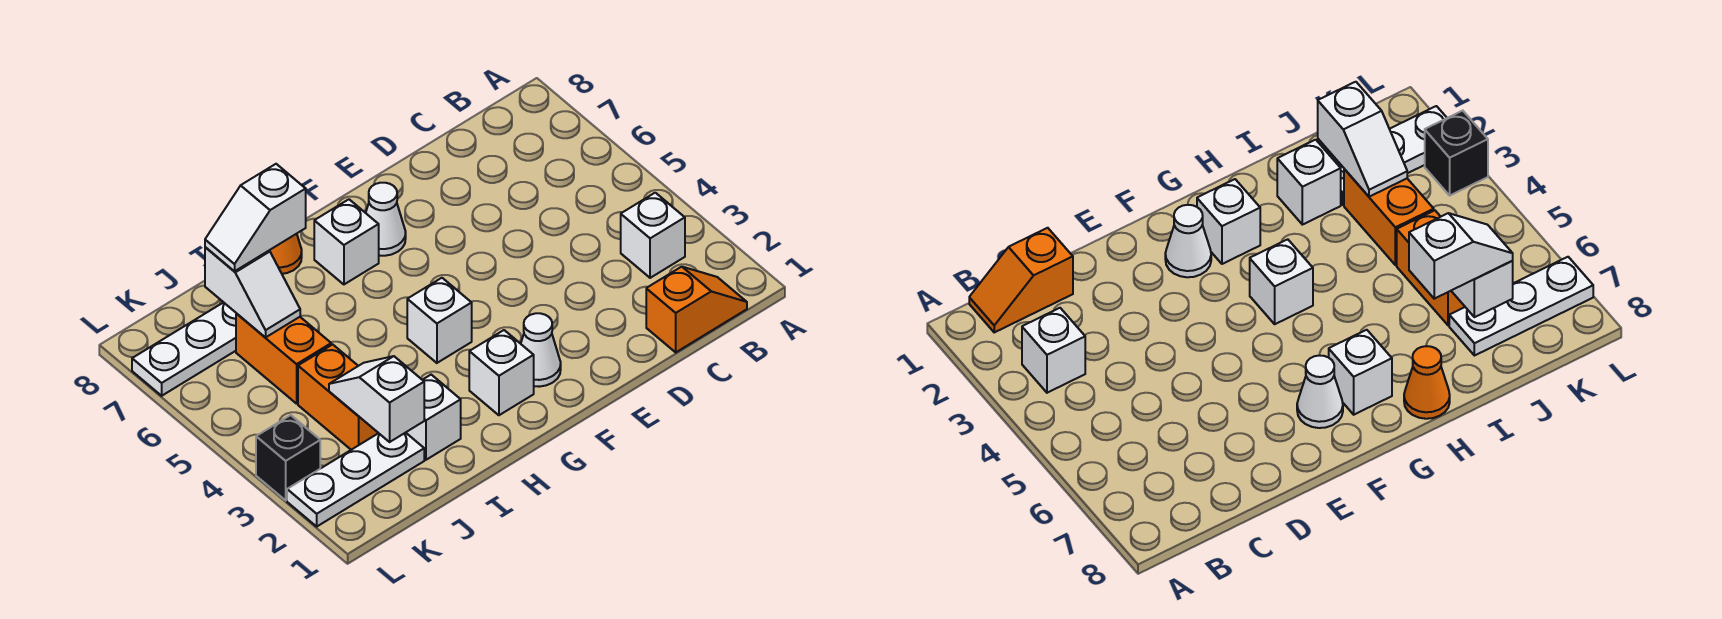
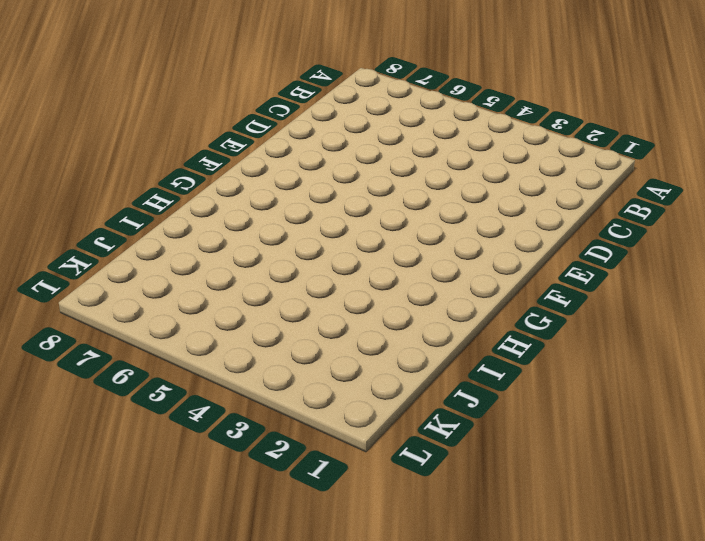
none -> orange 1x2 slope [646,267,747,352]
none -> white 1x1 brick [621,193,685,278]
none -> white 1x1 cone [521,313,561,387]

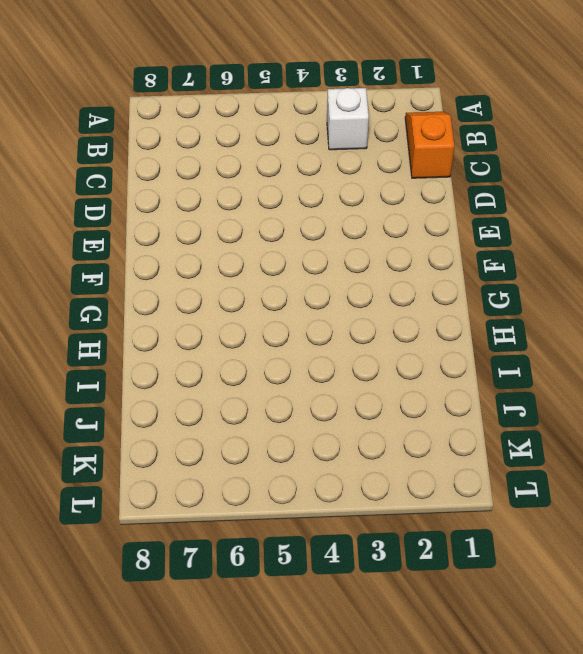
none -> white 1x1 cone [521,313,561,387]
none -> white 1x1 cone [366,183,406,256]
none -> white 1x1 brick [469,330,534,415]

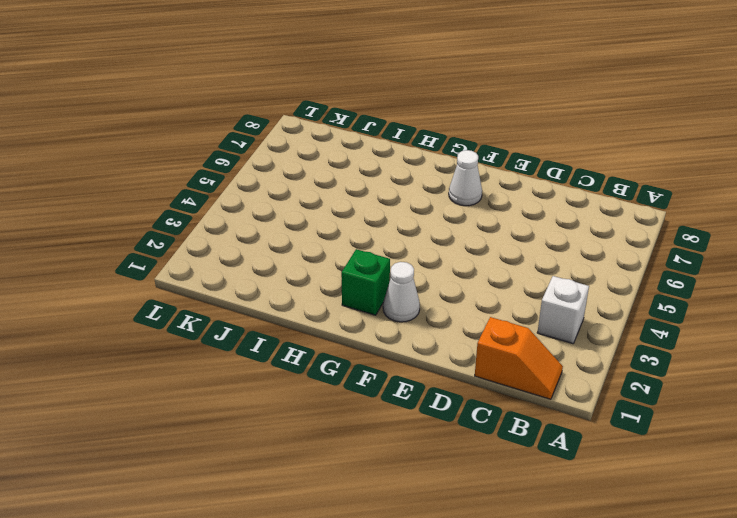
green 1x1 brick [341,249,390,315] -> white 1x1 brick [469,330,534,415]
none -> white 1x1 brick [407,278,472,363]
none -> white 1x1 brick [314,199,379,284]
none -> orange 1x1 cone [269,234,302,274]

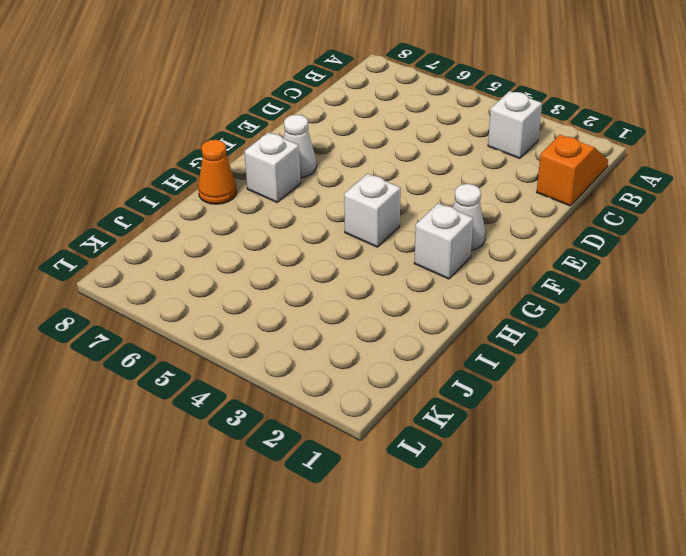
none -> white 1x1 brick [406,375,461,460]
none -> white 1x3 plate [287,433,424,526]
none -> orange 1x2 brick [298,344,378,450]

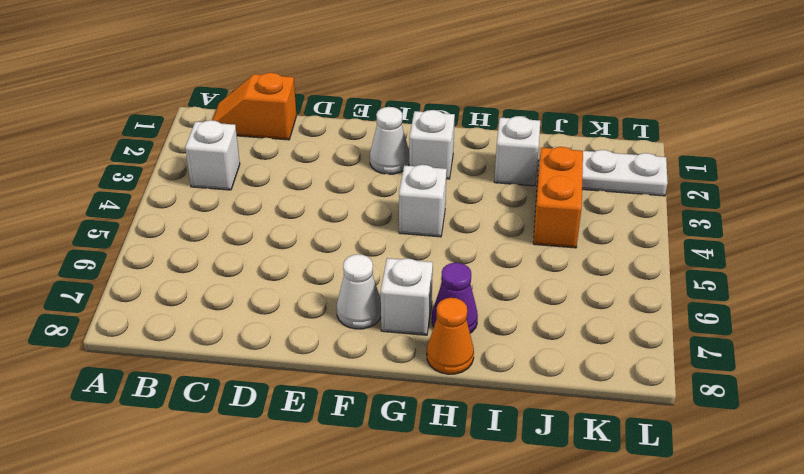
purple 1x1 cone [432,263,478,333] -> none
none -> orange 1x2 brick [236,313,331,404]
none -> white 1x3 plate [132,302,236,396]
none -> black 1x1 brick [256,415,320,500]

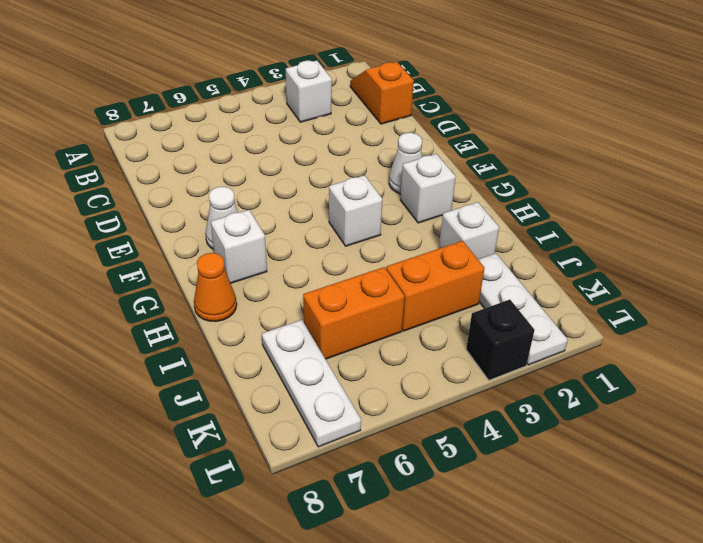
none -> white 1x2 slope [329,356,424,442]
none -> white 1x2 slope [205,247,300,338]
none -> white 1x2 slope [205,164,306,271]

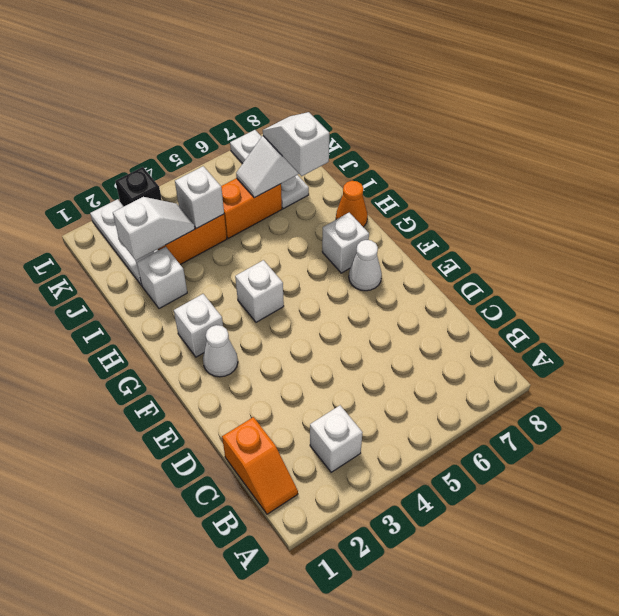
white 1x1 brick [175,166,224,229] -> none

